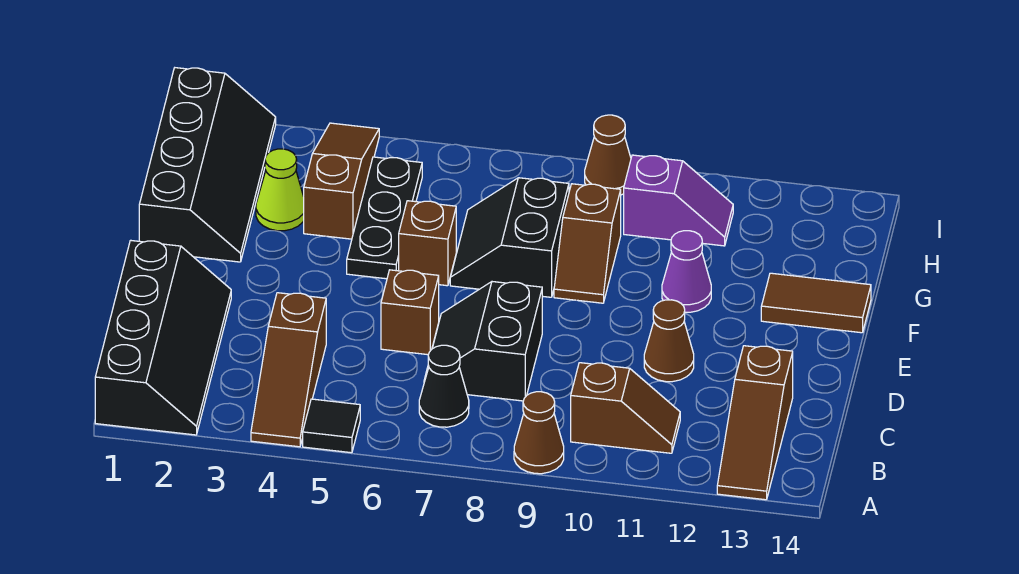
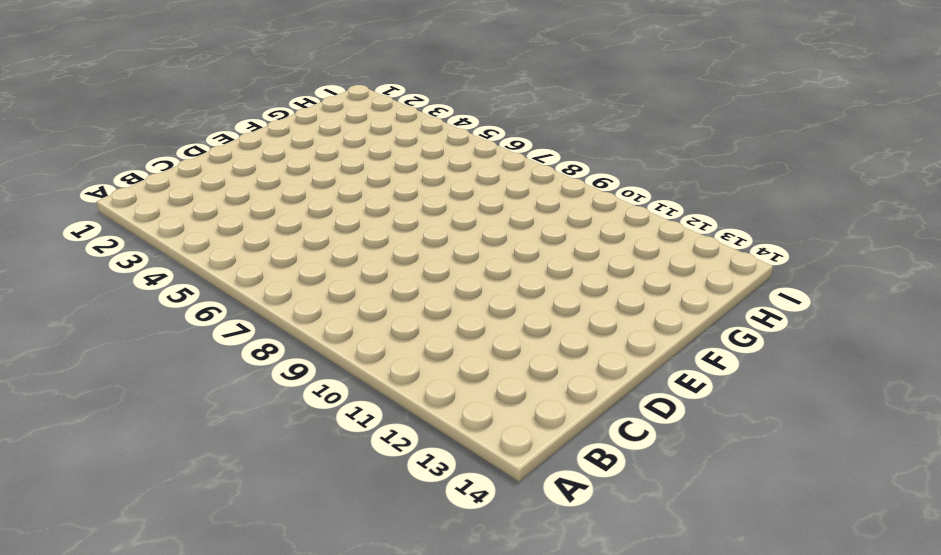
none -> black 2x4 slope [95,240,231,435]
none -> brown 1x3 slope [251,293,326,447]
none -> black 1x1 tile [303,399,360,453]

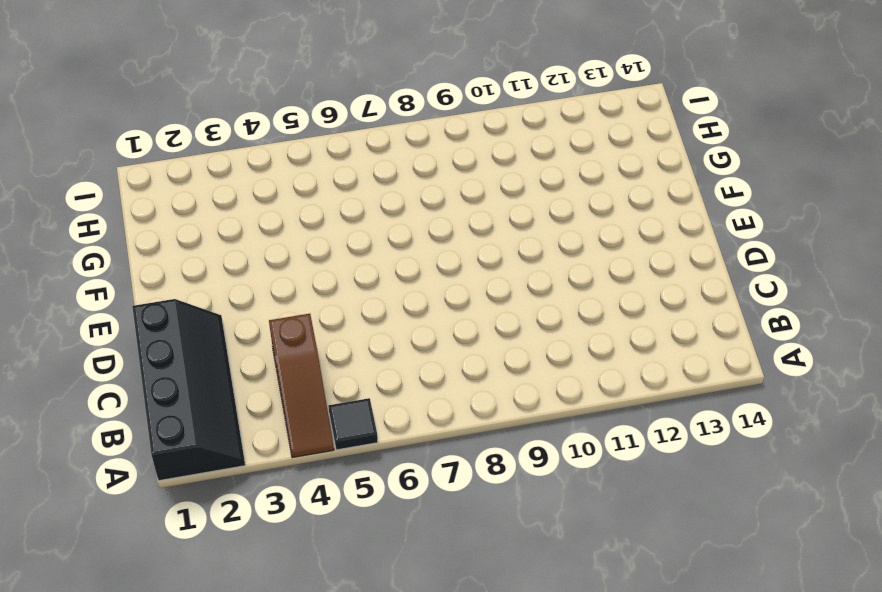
none -> brown 1x1 cone [514,392,564,474]
none -> brown 1x3 slope [717,346,793,500]
none -> black 1x1 cone [419,345,469,427]

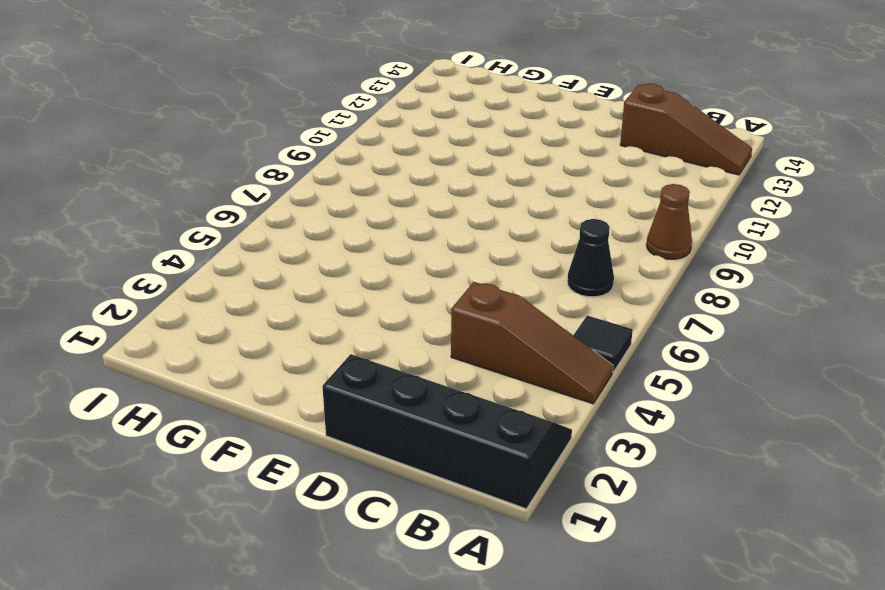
none -> brown 1x2 slope [571,363,680,453]
none -> black 2x2 slope [424,282,542,401]
none -> brown 1x1 brick [381,270,439,355]

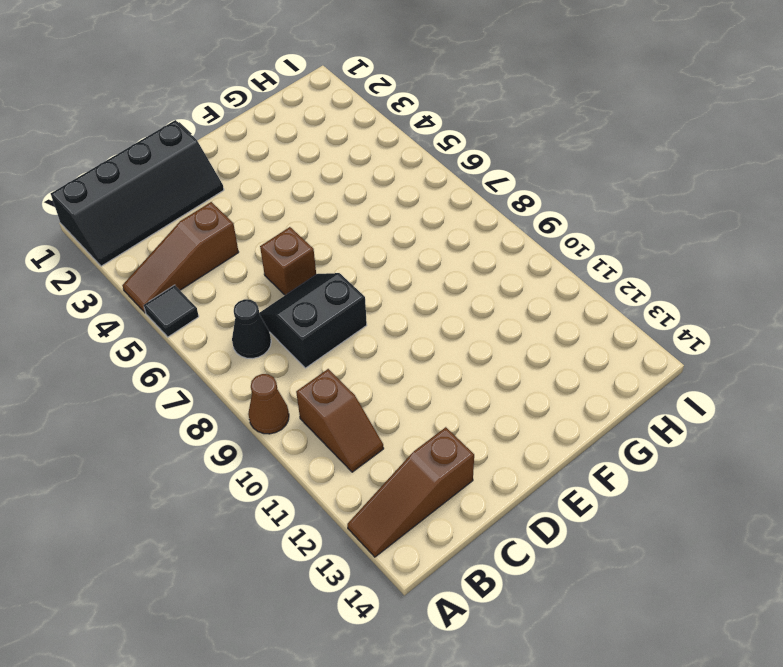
none -> brown 1x1 cone [644,300,694,382]
none -> black 2x4 slope [139,68,276,262]
none -> black 1x3 plate [347,157,422,279]

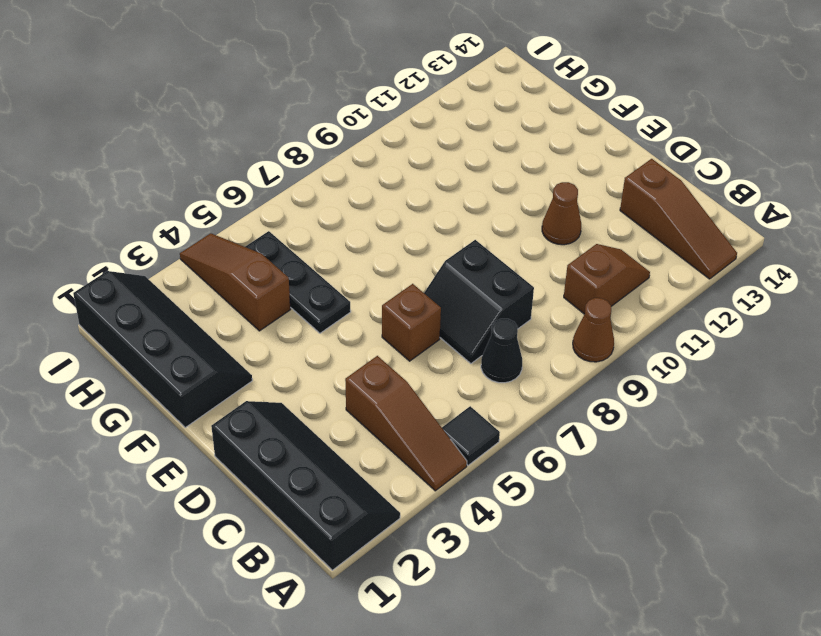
none -> brown 1x1 brick [399,201,456,286]
none -> black 2x2 slope [450,178,569,297]
none -> brown 1x2 slope [554,184,621,303]

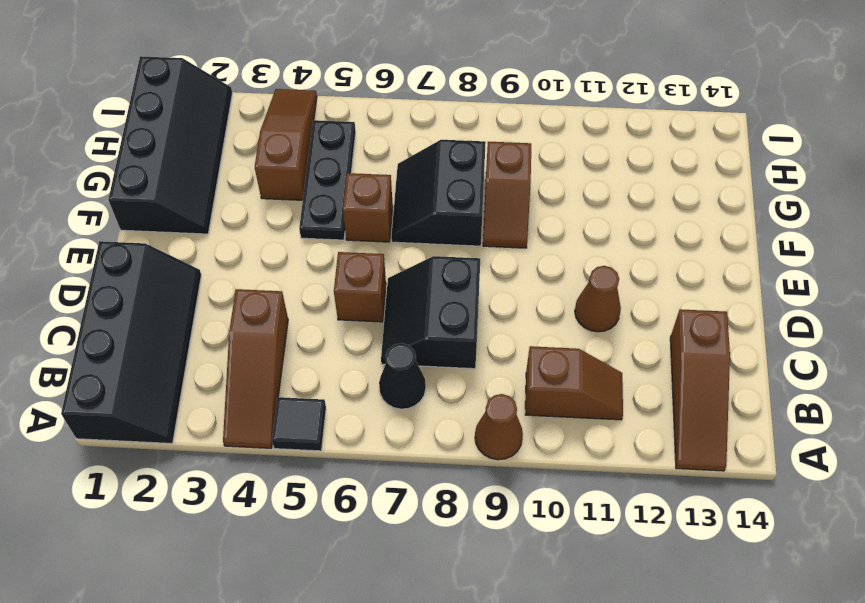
none -> purple 1x1 cone [662,231,711,312]
none -> brown 1x2 tile [761,273,871,333]
none -> lime 1x1 cone [256,149,304,231]

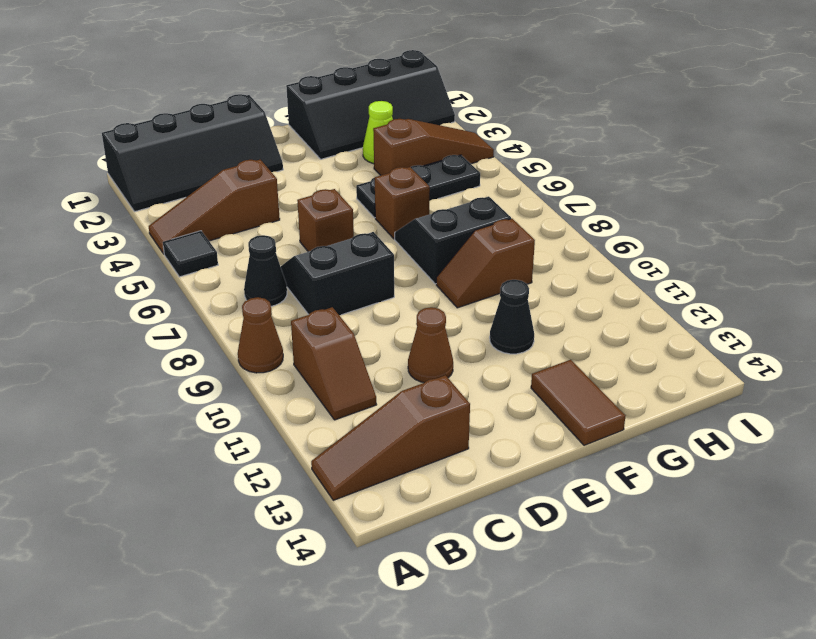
black 1x1 cone [490,280,534,354] -> purple 1x1 cone [662,231,711,312]
none -> purple 1x2 slope [624,155,733,246]
none -> brown 1x1 cone [585,115,631,195]

